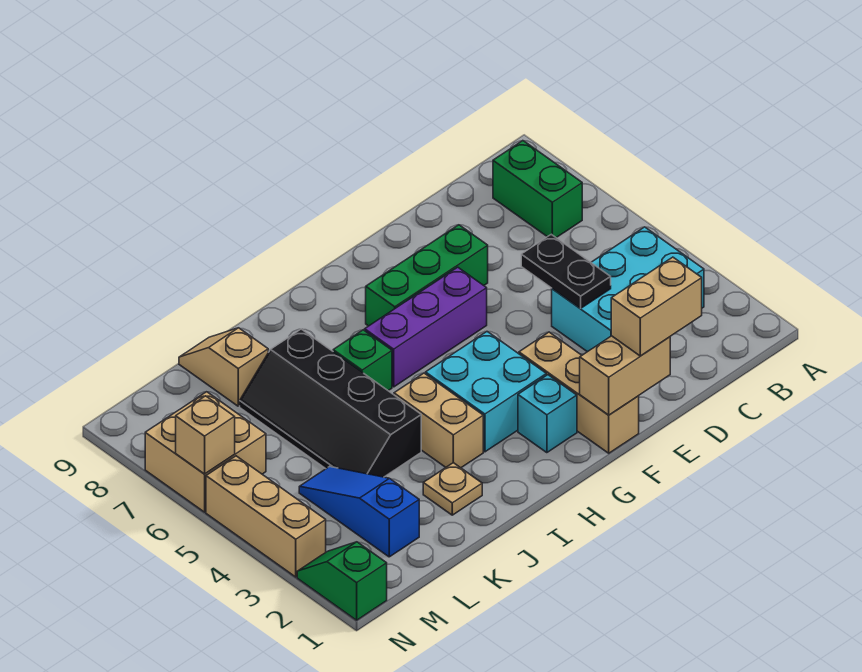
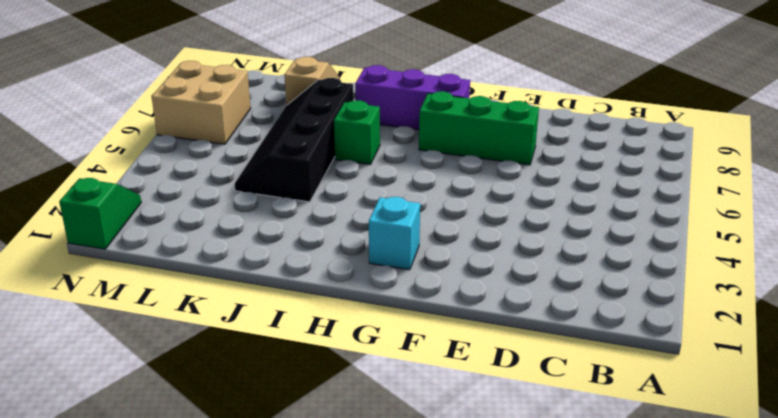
purple 1x3 brick [355,65,470,130] -> purple 1x3 brick moved to [364,267,487,387]
none -> cyan 2x3 brick [552,227,704,352]
none -> green 1x2 brick [493,141,582,238]
none -> tan 1x3 brick [519,332,639,453]

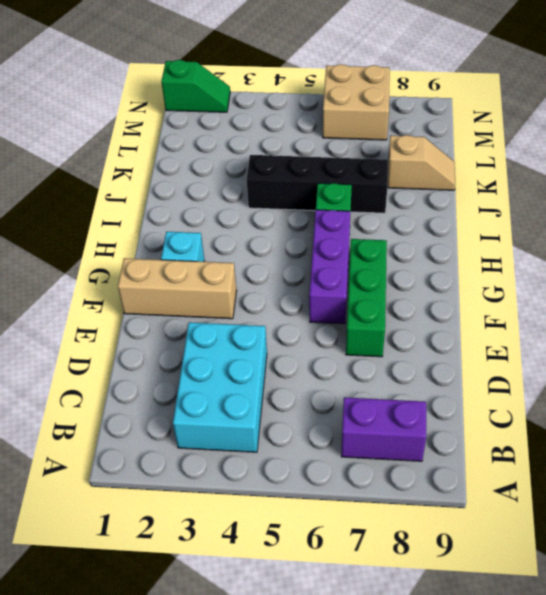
purple 1x2 brick [341,397,426,461] -> green 1x2 brick [493,141,582,238]
none -> cyan 2x2 brick [426,332,546,452]
none -> tan 1x2 brick [394,373,483,468]
none -> tan 1x1 plate [423,463,482,515]

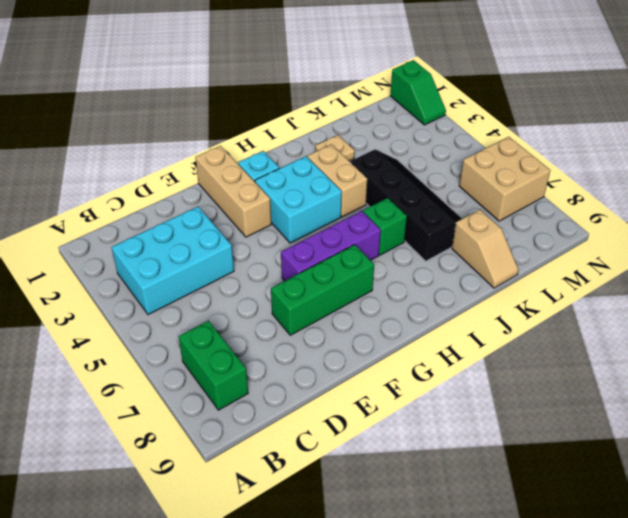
none -> blue 1x3 slope [299,467,419,557]
none -> tan 1x3 brick [206,456,326,577]
none -> black 1x2 plate [521,234,611,309]

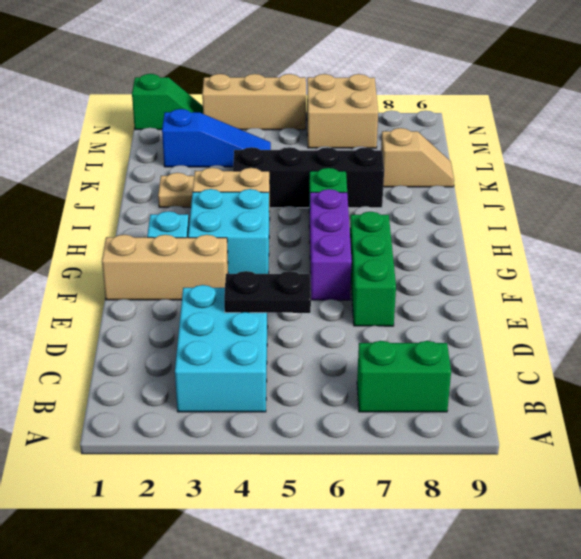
none -> tan 1x2 brick [580,336,670,415]
none -> tan 1x1 brick [176,396,235,474]
none -> tan 1x2 brick [611,257,702,356]

